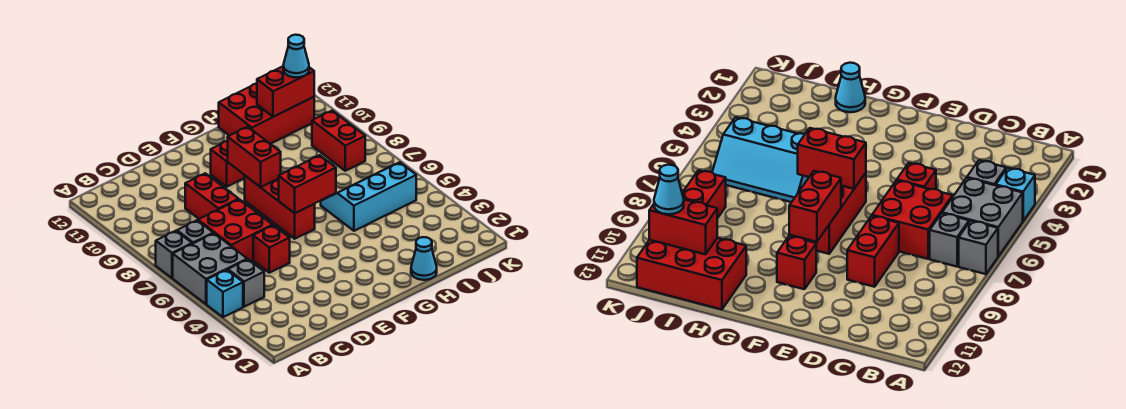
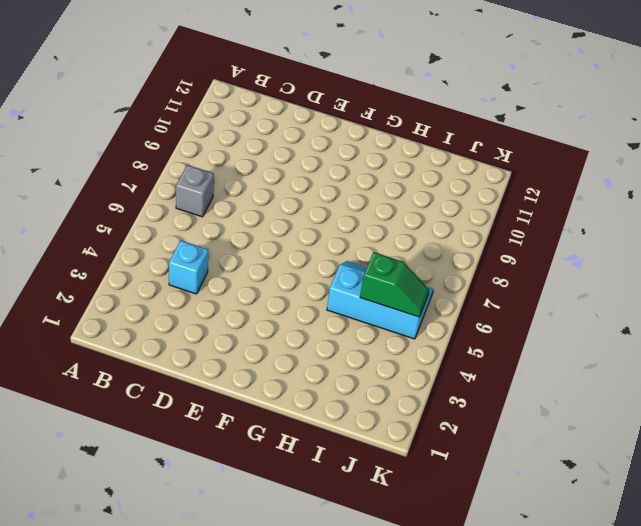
cyan 1x1 brick [169,240,209,294] -> cyan 1x1 brick moved to [207,270,243,317]
green 1x2 slope [360,252,429,317] -> none
none -> grey 2x2 brick [173,233,247,304]
none -> grey 1x1 brick [156,231,192,278]
none -> grey 1x1 brick [228,259,264,307]

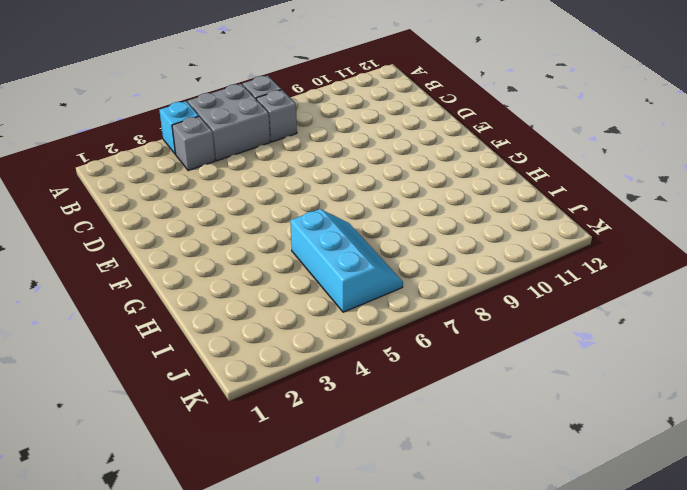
none -> red 2x2 brick [198,199,273,261]
none -> red 1x1 brick [253,225,290,273]
none -> red 1x2 brick [185,173,239,219]

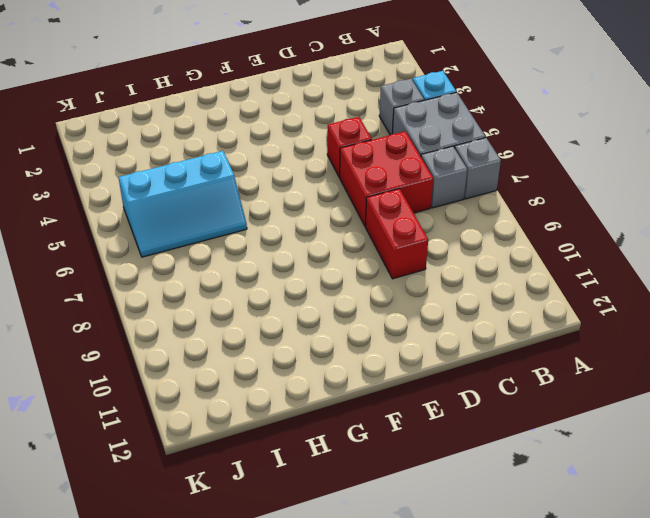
none -> red 1x3 brick [245,176,315,239]
none -> red 1x1 brick [211,141,245,187]
none -> cyan 1x1 cone [411,237,437,280]

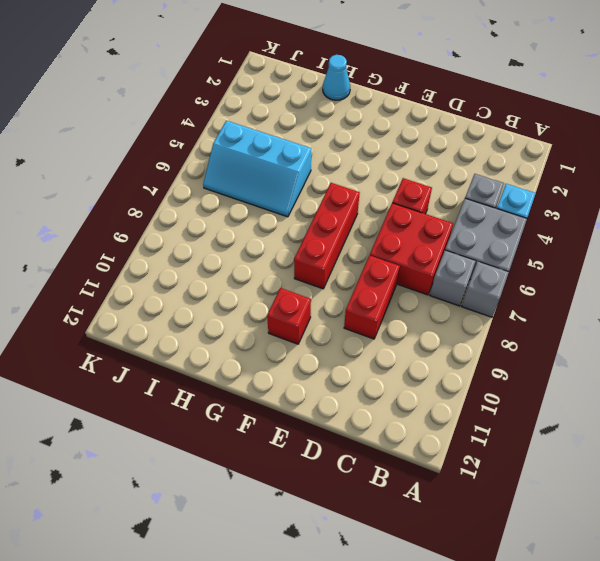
none -> red 2x3 brick [219,84,314,144]
none -> red 1x2 brick [312,111,365,171]
none -> red 1x2 brick [279,155,336,213]

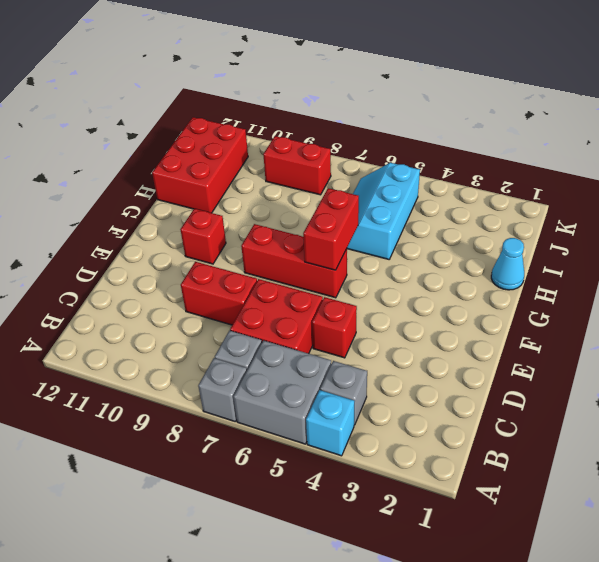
none -> red 1x2 brick [228,127,281,187]
none -> red 1x2 brick [257,66,314,117]
none -> cyan 1x1 cone [283,35,309,78]

